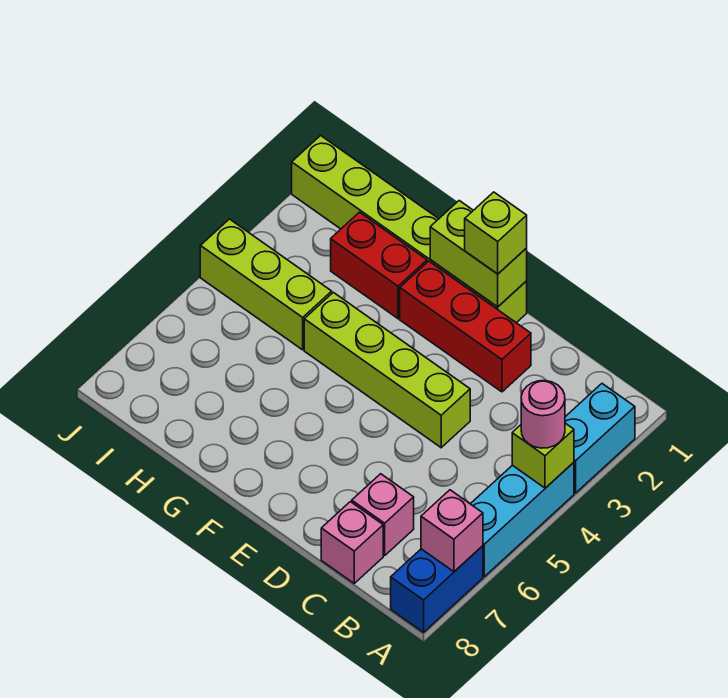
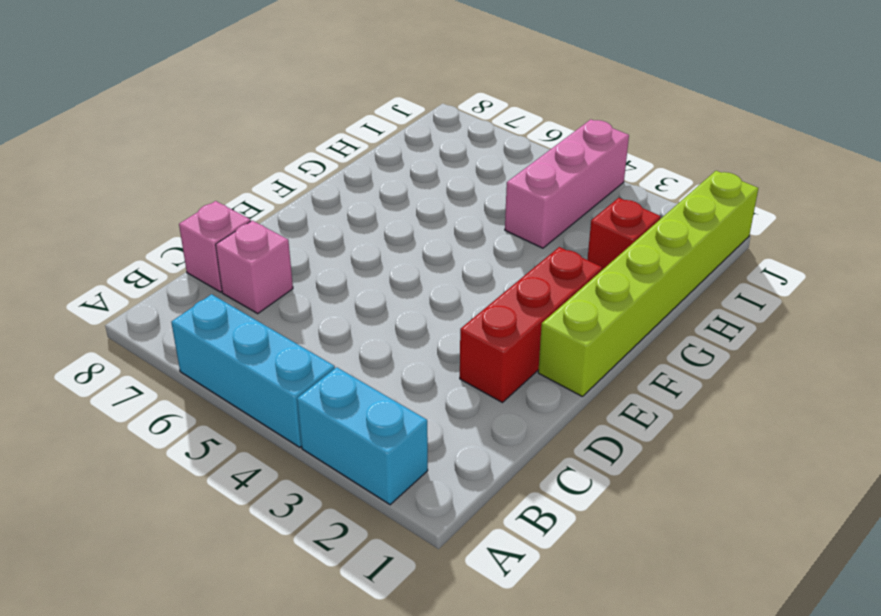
red 1x1 brick [587,198,661,270] -> red 1x2 brick [331,212,427,319]
pink 1x3 brick [505,120,629,248] -> lime 1x3 brick [200,219,332,350]
none -> blue 1x2 brick [391,546,483,632]
none -> lime 1x4 brick [304,292,470,448]
none -> lime 1x1 brick [512,423,574,488]

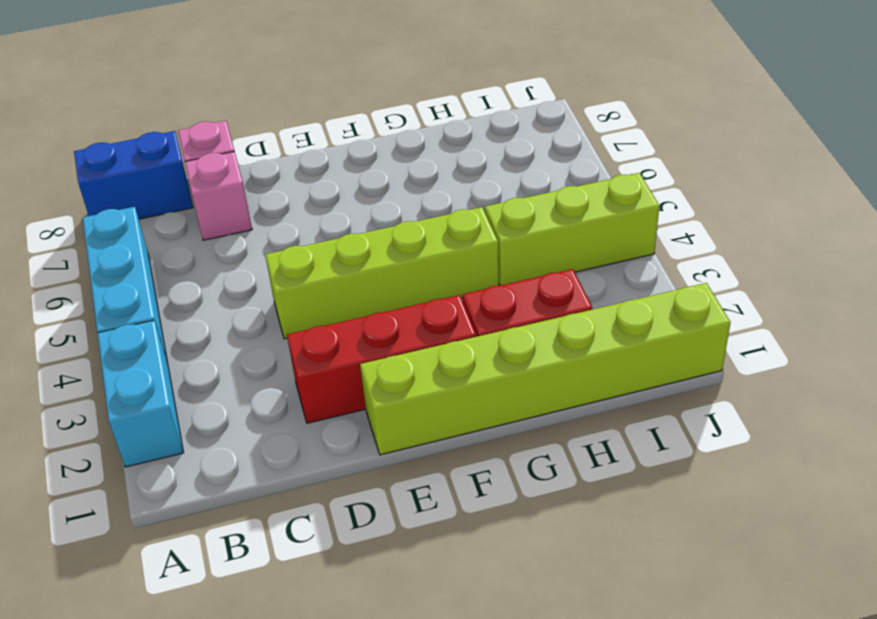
blue 1x2 brick [74,131,193,219] -> blue 1x2 brick turned to [391,546,483,632]
none -> lime 1x1 brick [512,423,574,488]
none -> pink 1x1 brick [421,490,483,572]
none -> lime 1x2 brick [430,201,527,307]

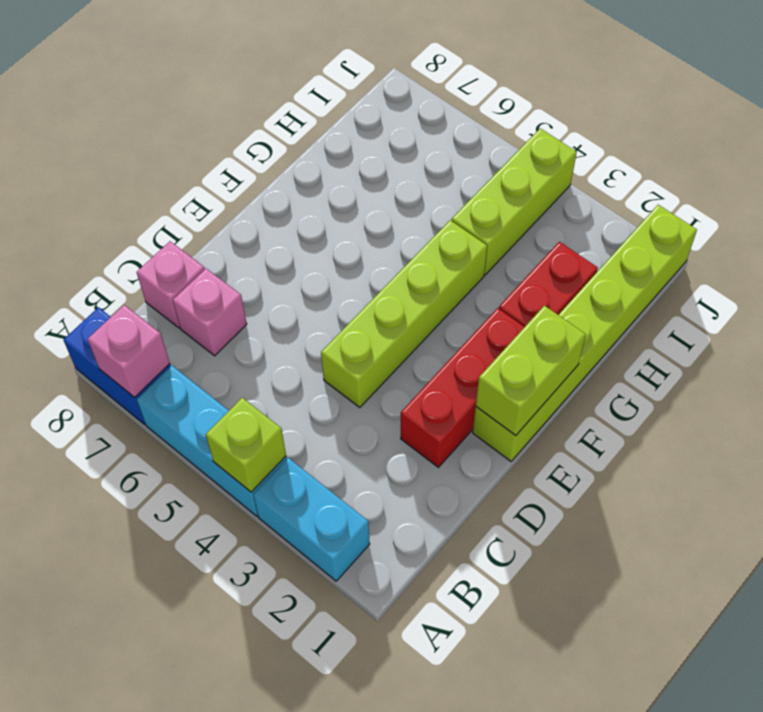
none -> pink 1x1 round brick [521,381,565,448]
none -> lime 1x1 brick [465,192,527,274]

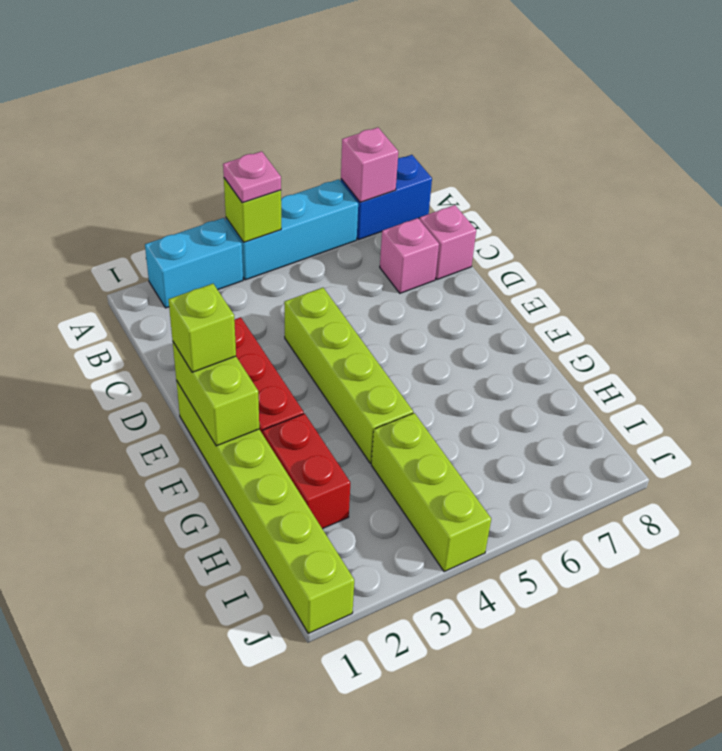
pink 1x1 plate [223,151,281,203] -> pink 1x1 round brick [521,381,565,448]

